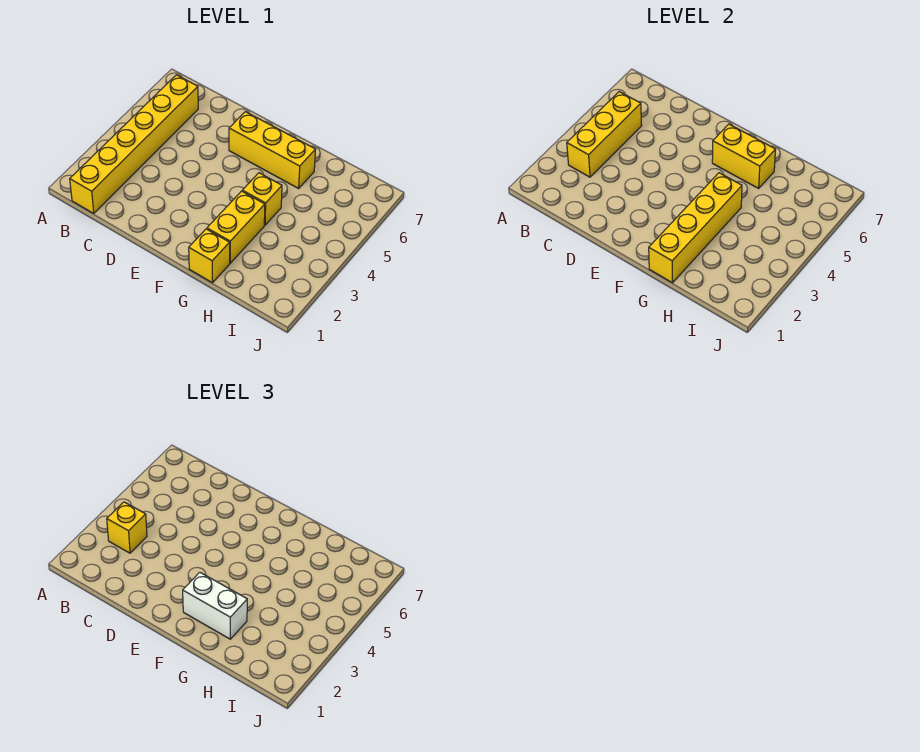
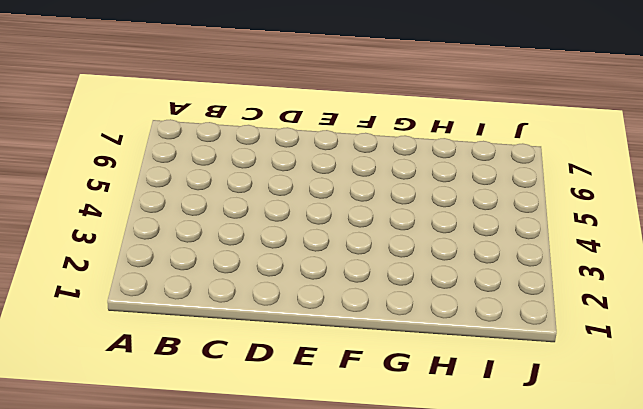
none -> yellow 1x6 brick [70,75,198,214]
none -> yellow 1x3 brick [229,112,316,188]

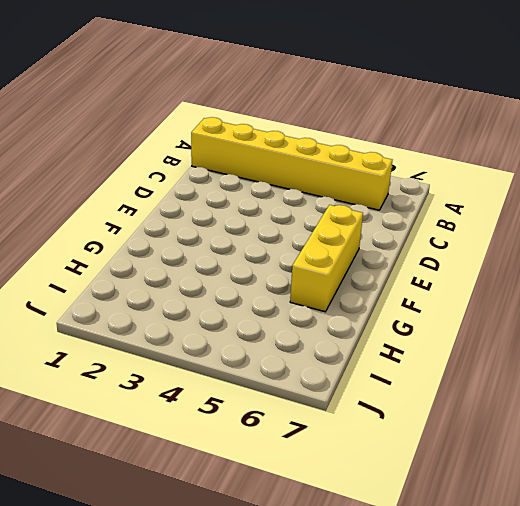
none -> yellow 1x1 brick [189,229,230,283]
none -> yellow 1x2 brick [207,191,265,263]

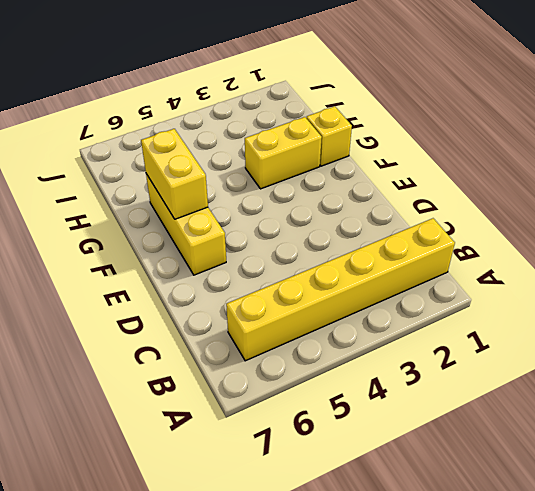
none -> yellow 1x1 brick [242,173,282,225]
none -> yellow 1x3 brick [567,92,642,177]

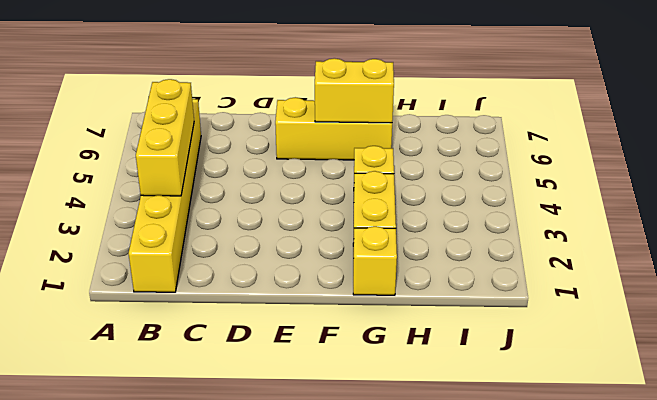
none -> yellow 1x4 brick [649,173,742,283]
none -> yellow 1x1 brick [107,502,147,553]

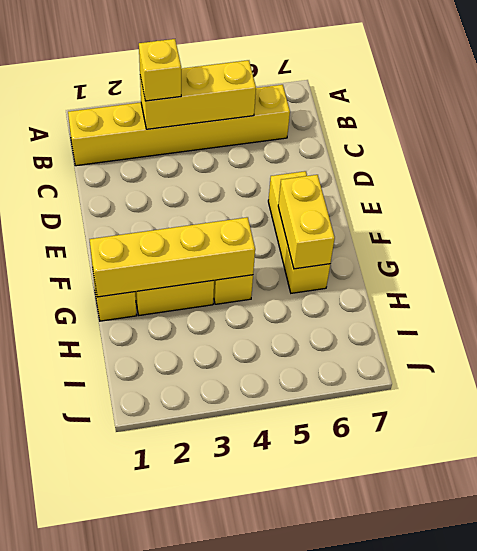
none -> white 1x2 brick [183,572,247,639]

